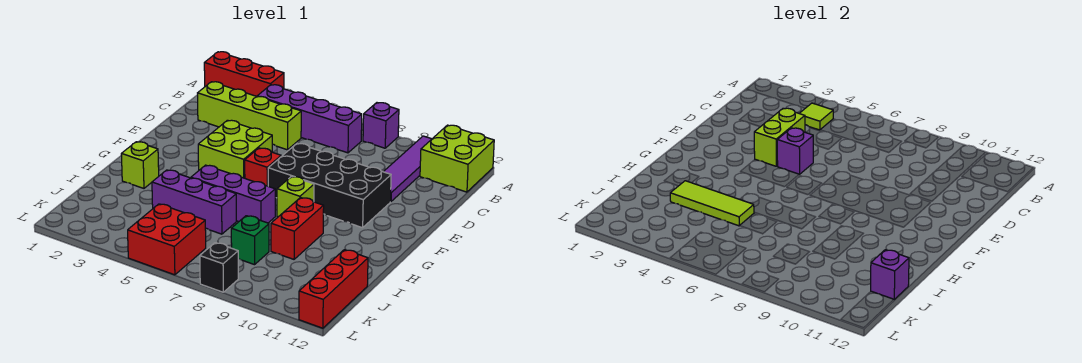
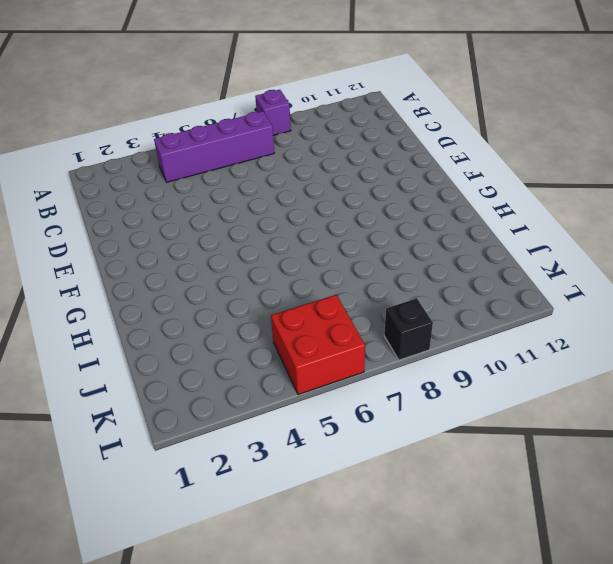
none -> red 1x3 brick [204,52,284,96]
none -> purple 1x4 tile [384,136,431,202]
none -> lime 2x2 brick [420,125,494,192]

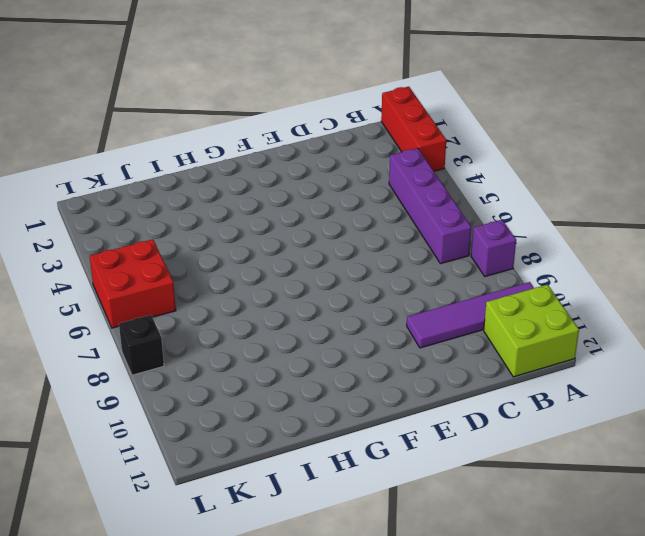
none -> lime 1x4 brick [198,82,301,150]
none -> lime 2x2 brick [198,120,272,178]
none -> black 2x4 brick [268,143,391,228]

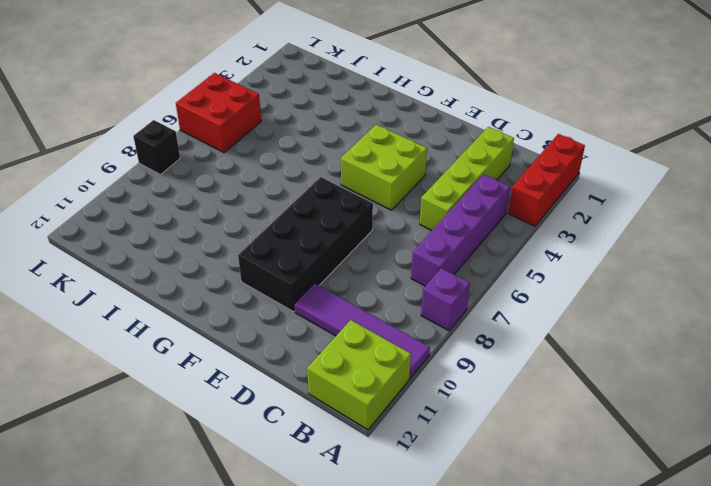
none -> red 1x1 brick [245,148,281,186]
none -> lime 1x1 brick [277,177,314,217]
none -> lime 1x1 brick [121,142,159,188]

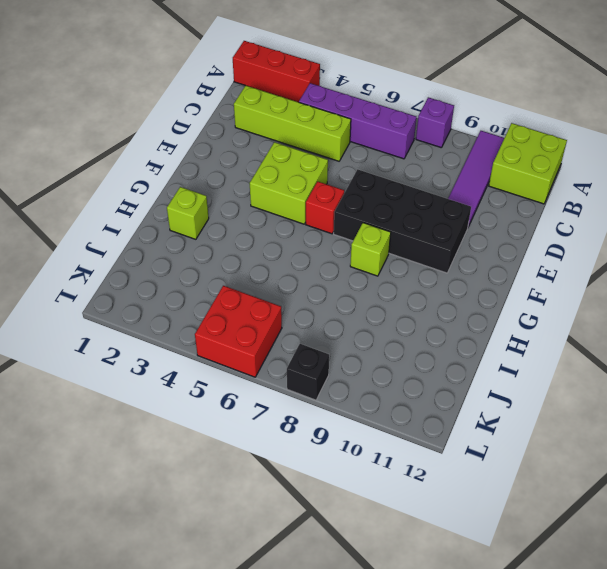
none -> purple 1x3 brick [191,165,275,223]
none -> red 1x2 brick [271,198,324,259]
none -> purple 1x3 brick [152,170,237,234]

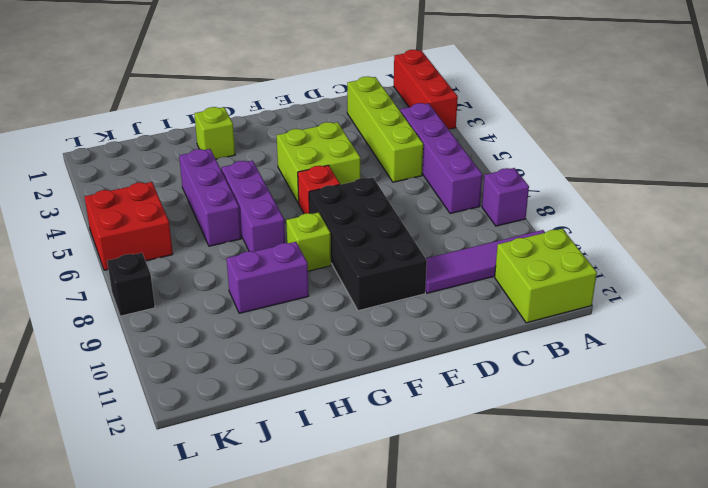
purple 1x2 brick [227,242,309,313] -> red 1x2 brick [271,198,324,259]
none -> green 1x1 brick [231,216,269,265]
none -> red 1x3 brick [299,250,368,328]
none -> lime 1x1 tile [799,103,833,130]

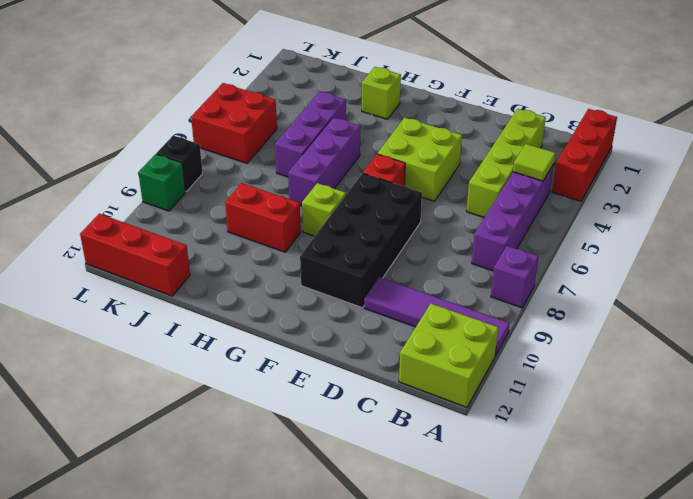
green 1x1 brick [138,154,186,211] -> green 1x1 brick moved to [231,216,269,265]
none -> lime 1x2 brick [754,108,805,166]
none -> purple 1x1 brick [777,128,813,174]
none -> lime 1x3 tile [670,181,754,226]

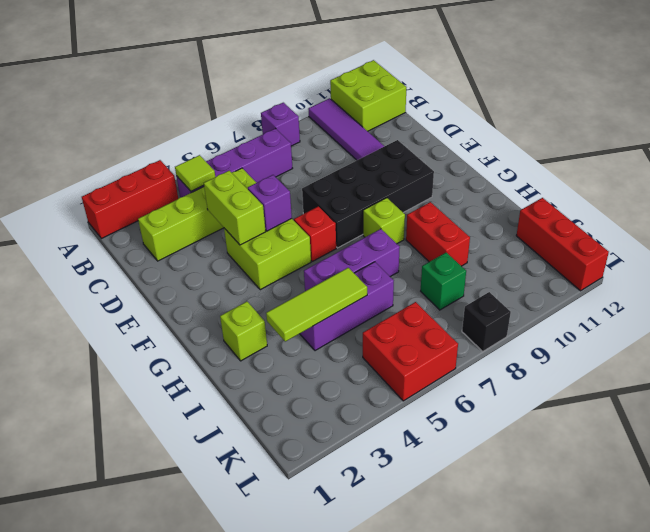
none -> purple 1x1 brick [871,250,909,299]

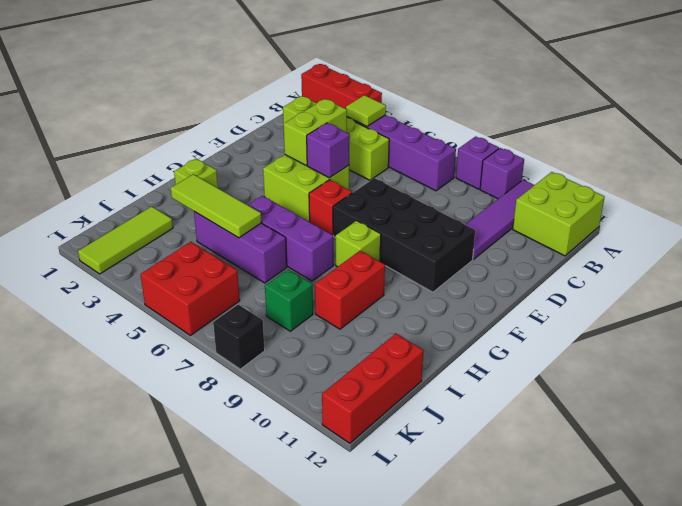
purple 1x1 brick [480,148,524,199] -> purple 1x1 brick moved to [871,250,909,299]
lime 1x3 tile [78,206,173,274] -> none

